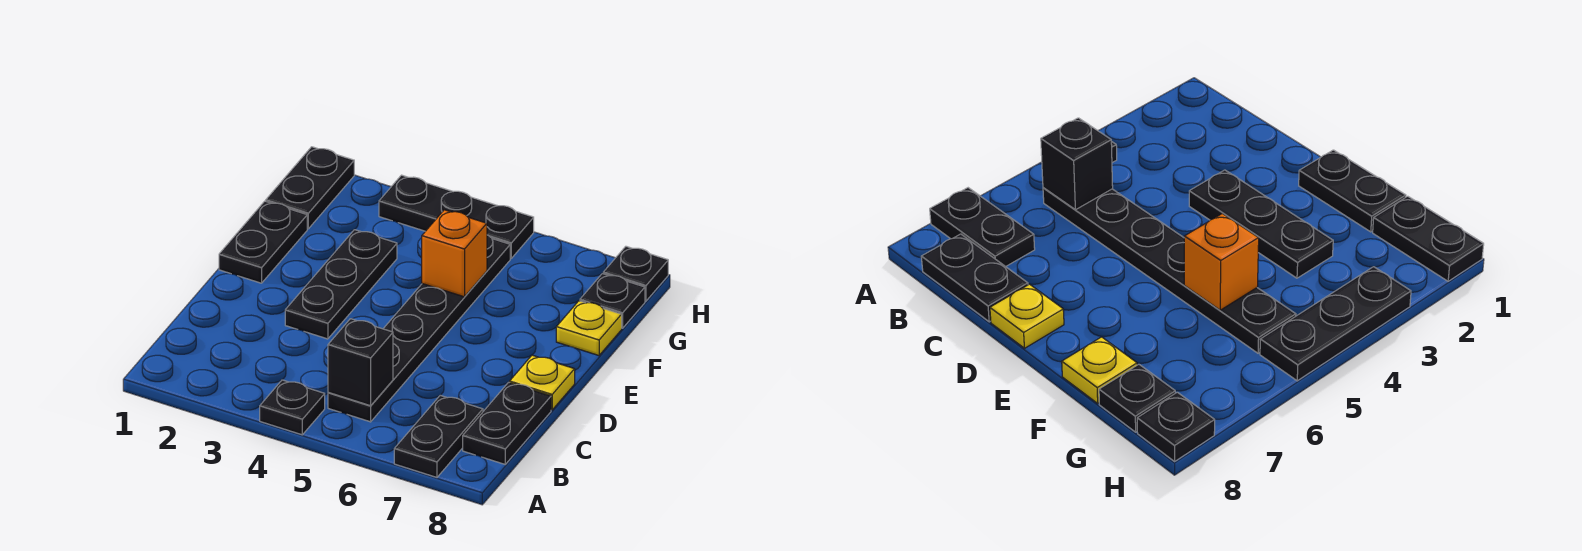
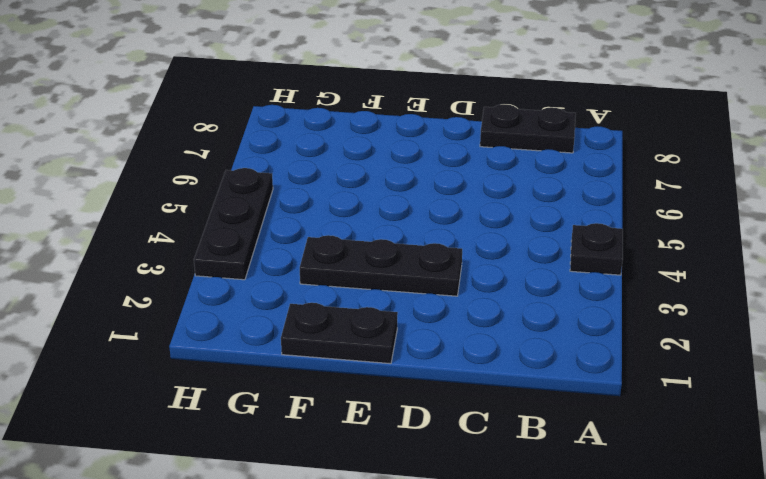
none -> black 1x2 plate [394,395,483,477]
none -> black 1x6 plate [328,235,510,422]
none -> yellow 1x1 plate [510,355,575,410]

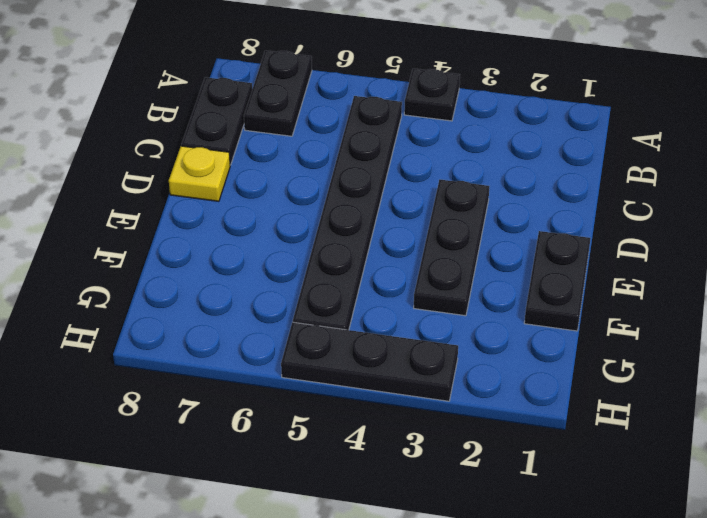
none -> yellow 1x1 plate [556,301,622,356]
none -> black 1x2 plate [266,147,354,229]
none -> black 1x1 plate [580,274,645,328]

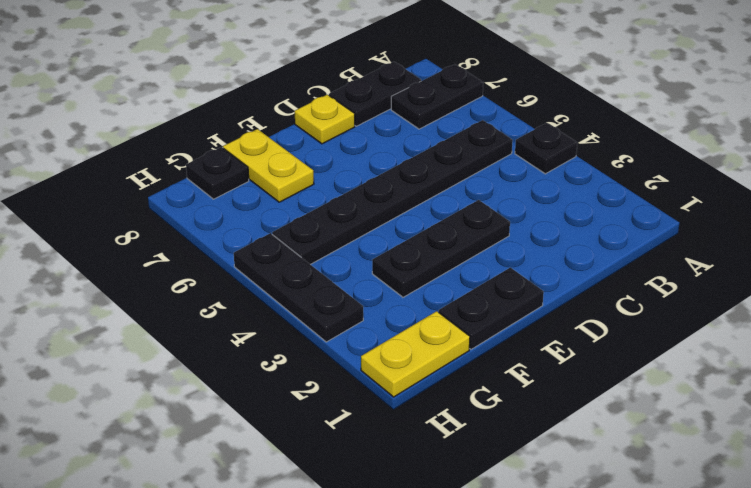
yellow 1x2 plate [223,129,314,202] -> yellow 1x1 plate [556,301,622,356]
yellow 1x2 plate [361,311,470,397] -> black 1x2 plate [266,147,354,229]
none -> black 1x1 plate [603,246,668,301]
none -> black 1x1 brick [328,319,393,406]
none -> orange 1x1 brick [422,210,487,297]

